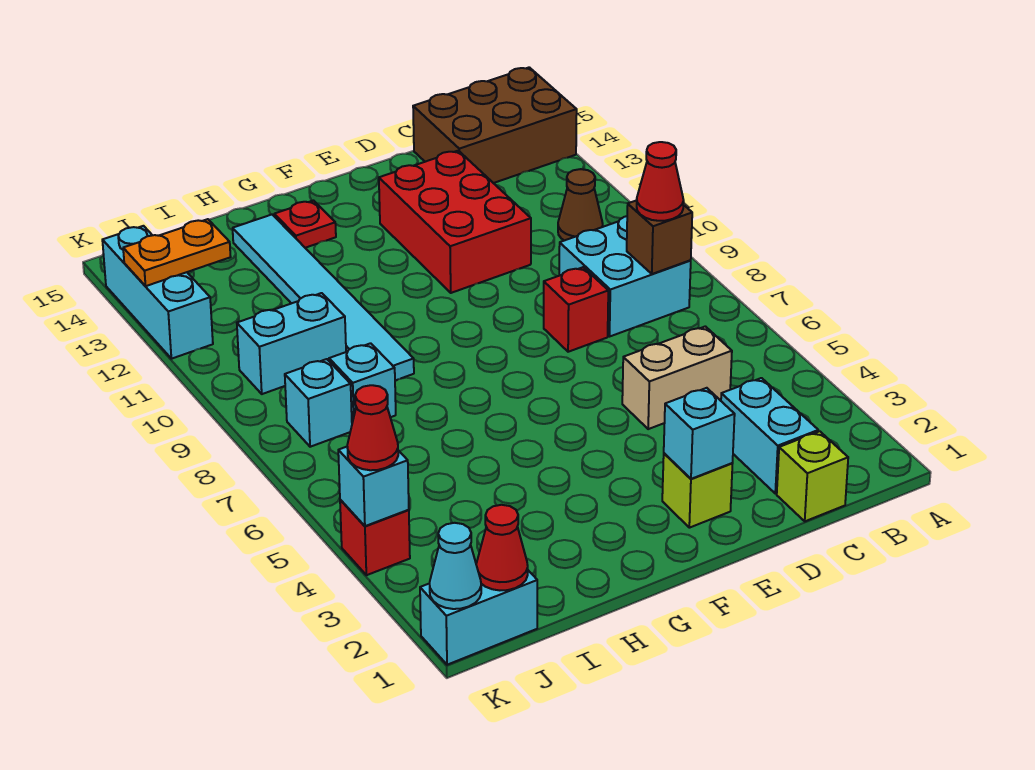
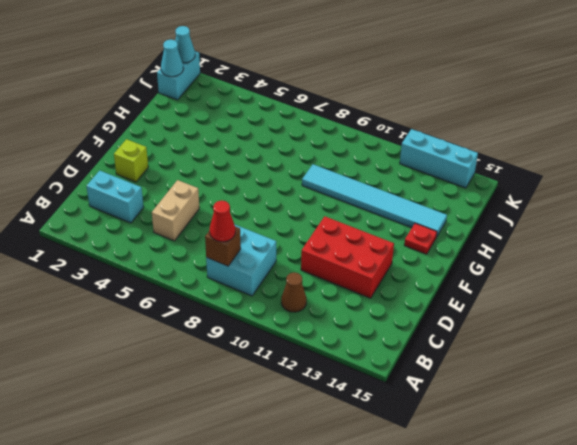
cyan 1x1 cone [161,39,183,77] -> red 1x1 cone [476,505,528,590]
none -> brown 2x3 brick [413,67,577,183]
none -> lime 1x1 brick [777,431,848,521]
none -> red 1x1 brick [544,267,608,352]

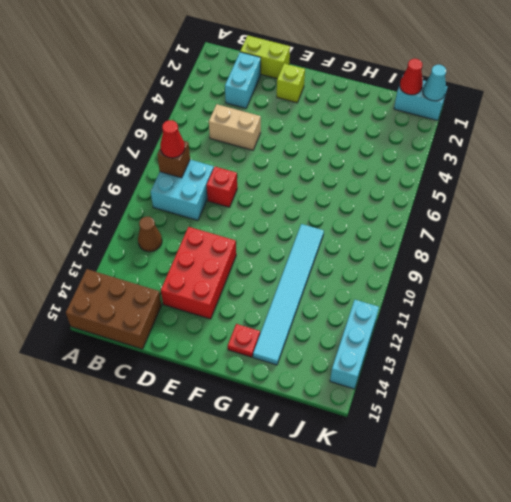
lime 1x2 brick [240,36,290,79] -> lime 1x1 brick [777,431,848,521]
none -> cyan 1x1 brick [329,343,396,423]
none -> cyan 1x2 brick [237,293,346,394]
none -> cyan 1x1 brick [285,359,352,447]

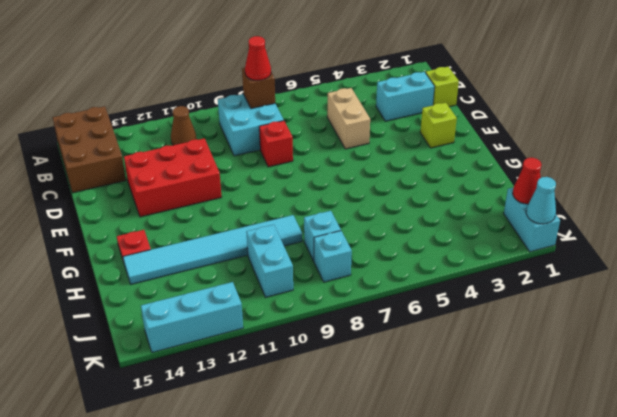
none -> red 1x1 brick [340,500,410,575]
none -> cyan 1x1 brick [664,388,735,479]
none -> orange 1x2 plate [123,219,231,286]

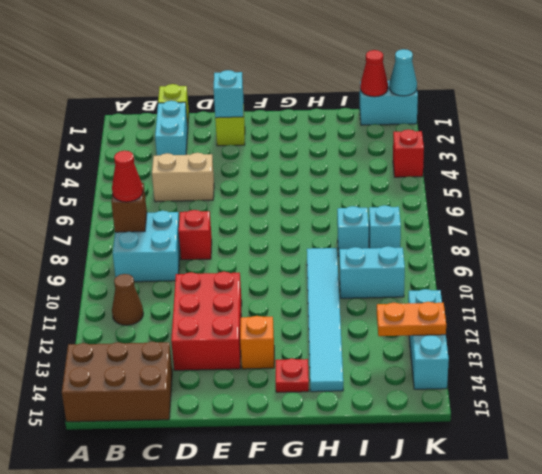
orange 1x1 brick [240,316,274,369] -> none
none -> cyan 1x1 brick [338,447,409,526]
none -> red 1x1 cone [347,385,398,470]

